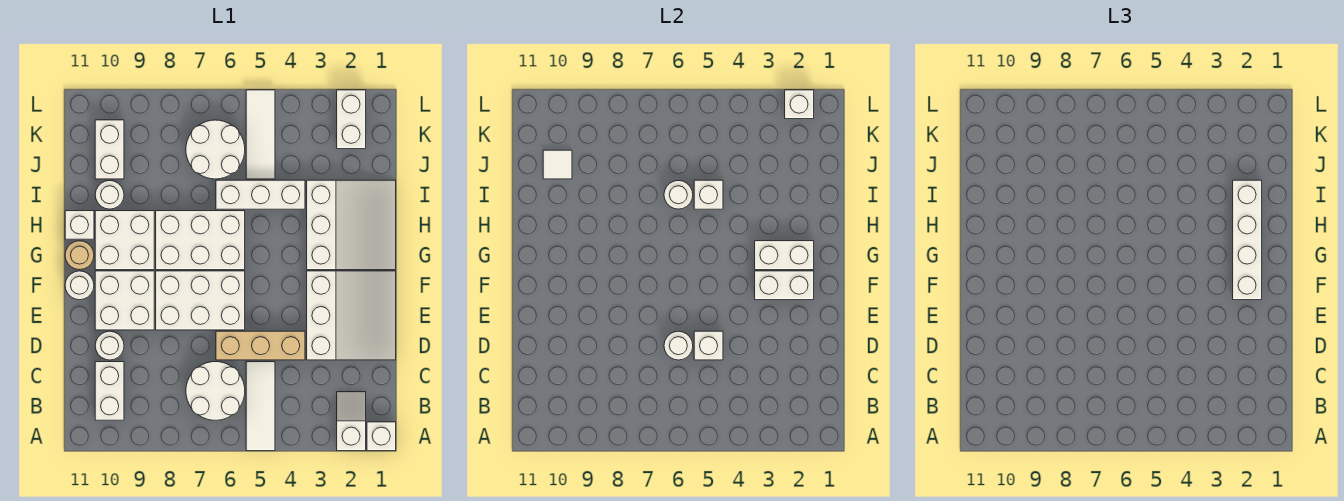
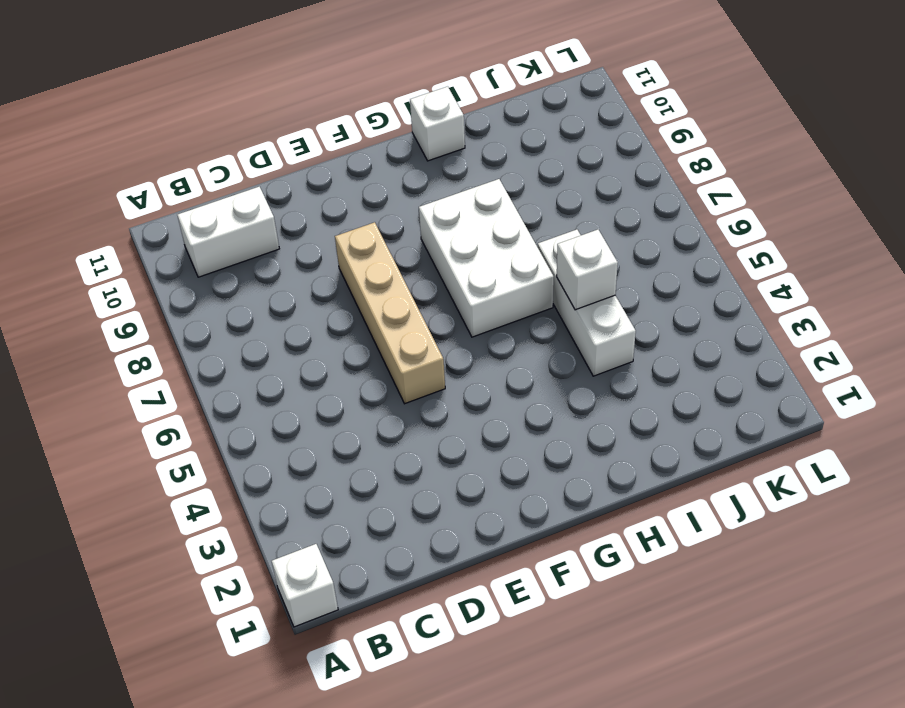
tan 1x4 brick [335,222,445,404] -> white 2x3 brick [156,271,245,330]
none -> white 1x2 slope [337,392,366,451]
none -> white 1x3 tile [246,362,275,451]
none -> white 2x2 round brick [186,362,245,420]
none -> white 3x3 slope [307,271,396,360]

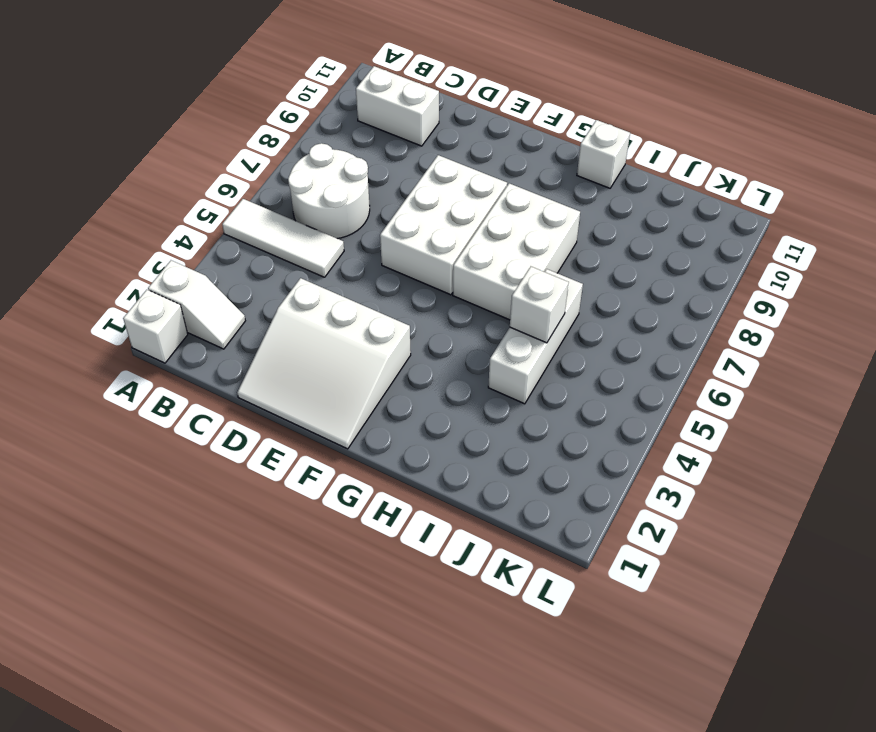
none -> tan 1x3 brick [216,331,305,360]
none -> white 1x1 round brick [95,331,124,360]
none -> white 2x2 brick [95,271,154,330]
none -> white 1x1 round brick [65,271,94,300]

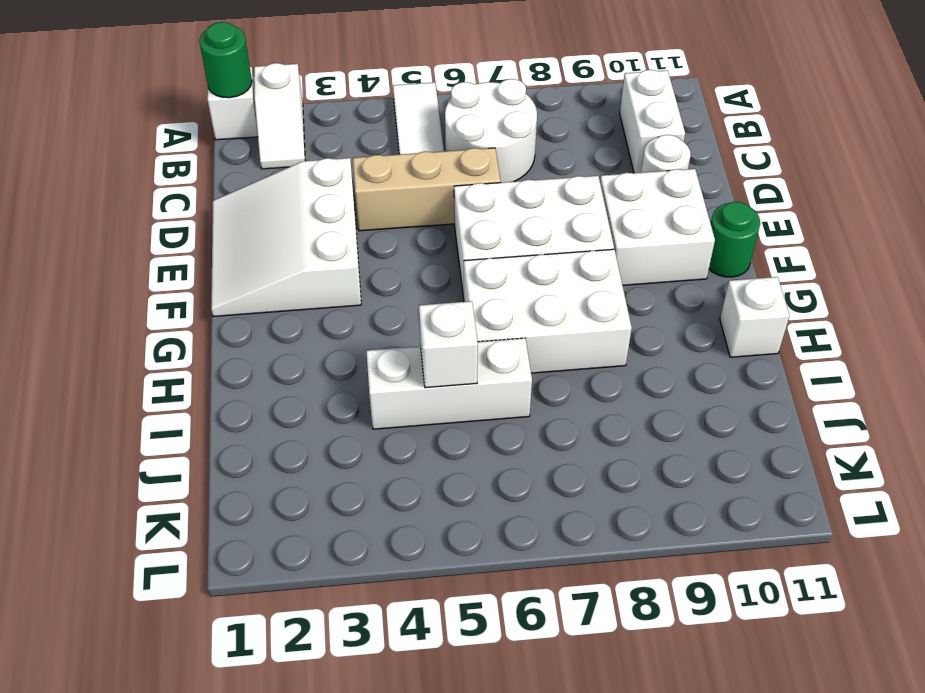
green 1x1 round brick [199,22,252,98] -> none
green 1x1 round brick [709,202,760,277] -> white 1x1 round brick [65,271,94,300]
none -> white 3x3 slope [307,180,396,270]
none -> white 2x2 brick [95,211,154,270]
none -> tan 1x1 round brick [65,241,94,269]
none -> white 1x1 round brick [95,180,124,209]

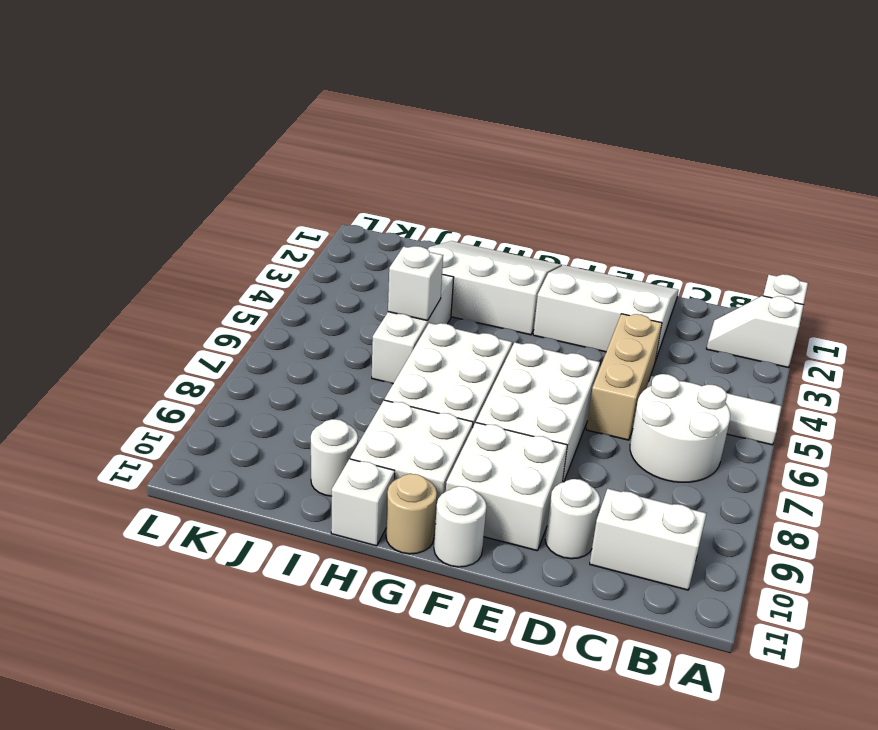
none -> white 1x3 tile [246,90,275,179]
none -> white 2x2 round brick [186,120,245,179]
none -> white 1x2 brick [95,120,124,179]
none -> white 1x2 brick [337,90,366,149]

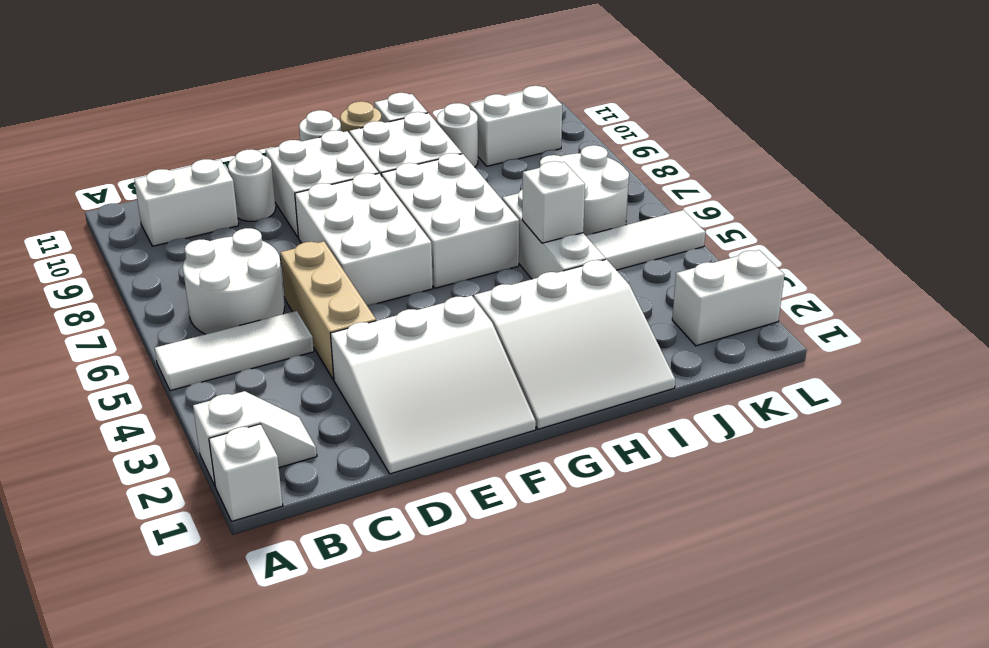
none -> white 1x1 brick [694,331,723,360]
none -> white 1x1 round brick [664,331,693,360]
none -> white 1x2 brick [755,271,814,300]
none -> white 1x2 brick [755,241,814,270]

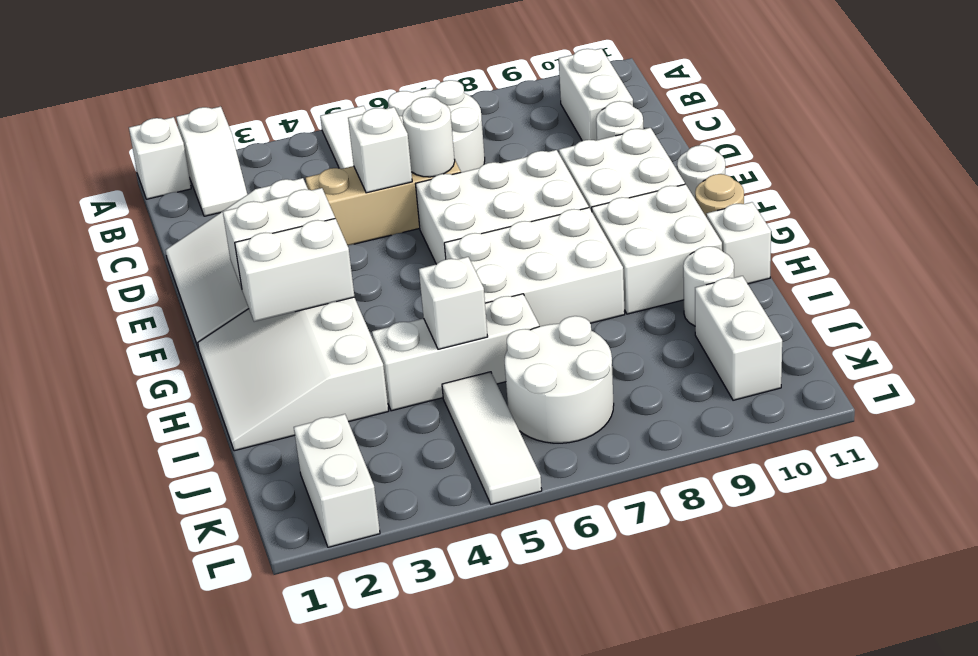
none -> white 1x1 round brick [664,181,693,209]
none -> white 1x1 tile [543,150,572,179]
none -> white 1x1 brick [785,90,814,119]
none -> white 1x4 brick [1233,180,1262,300]

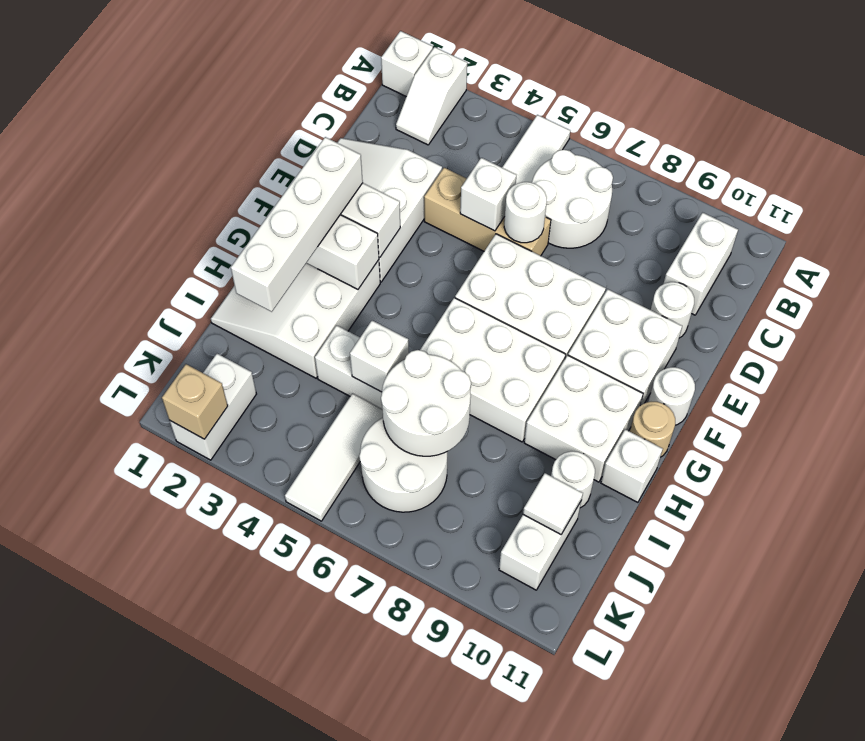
white 2x2 round brick [381,350,471,456] -> white 1x1 round brick [664,181,693,209]
tan 1x1 brick [162,364,228,439] -> white 1x1 brick [785,90,814,119]

